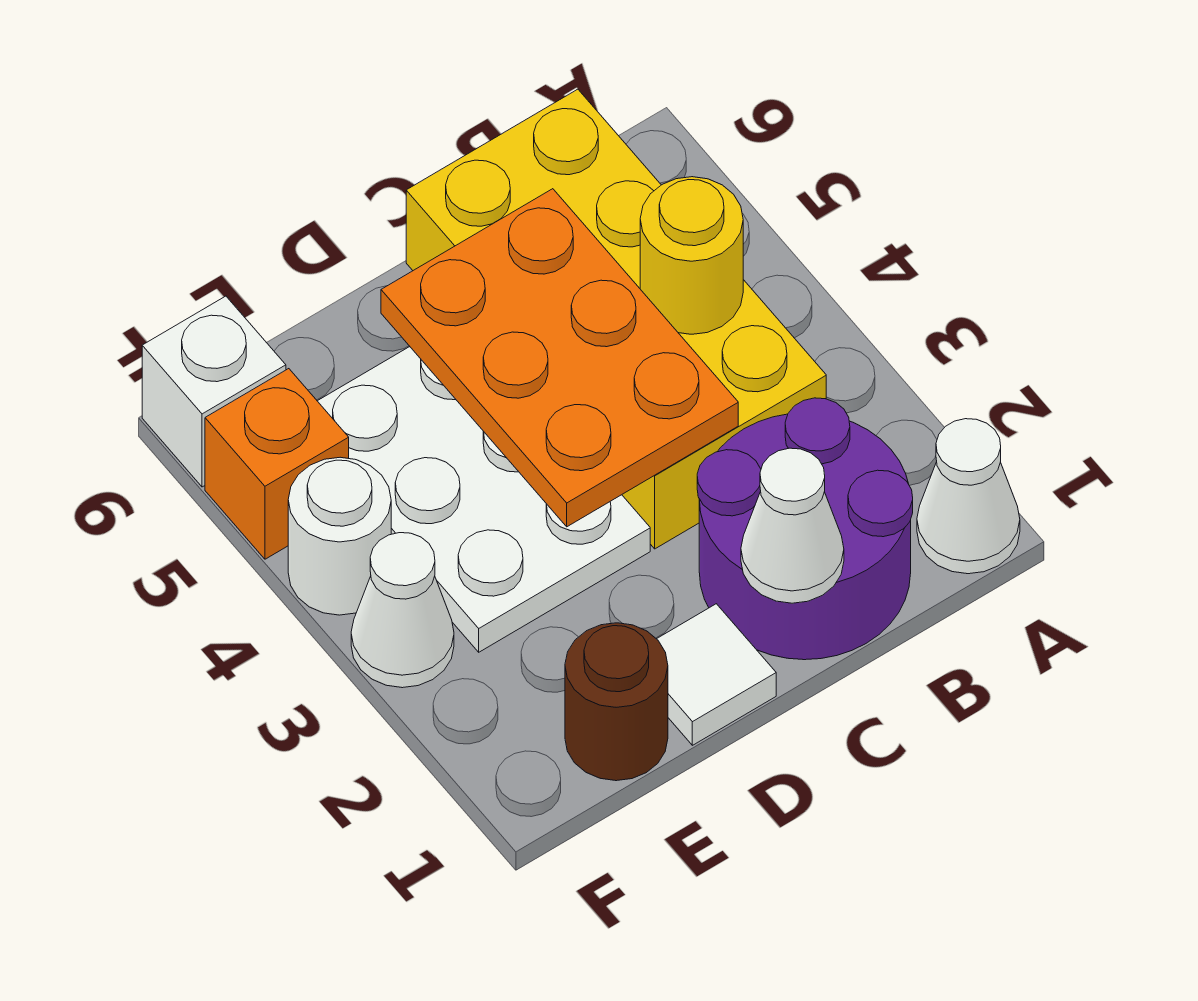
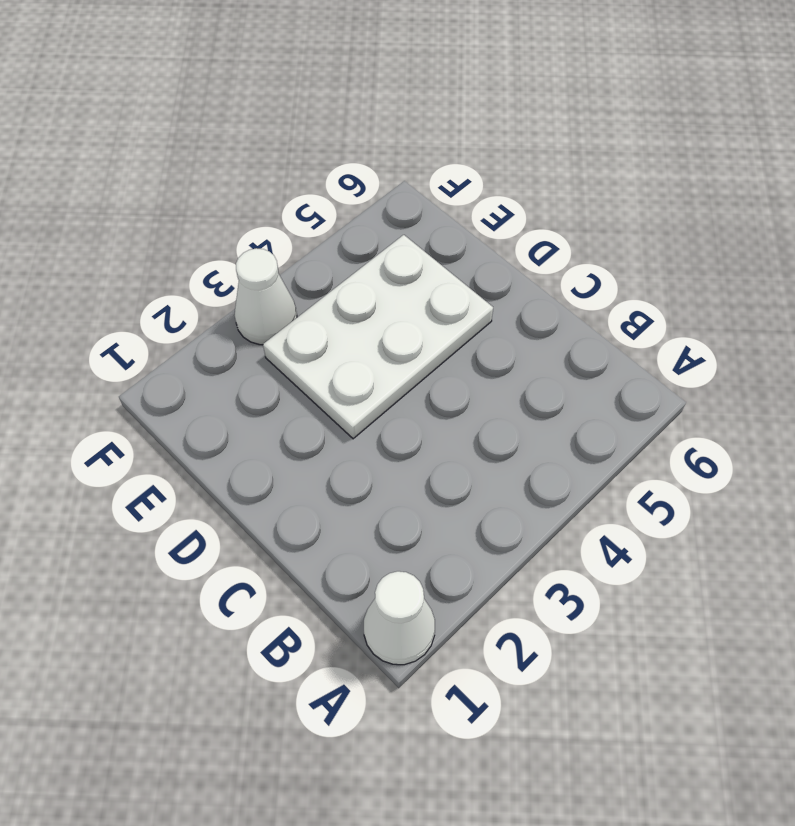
none -> purple 2x2 round brick [697,398,913,660]
none -> yellow 2x4 brick [406,89,826,549]
none -> white 1x1 tile [657,604,776,745]

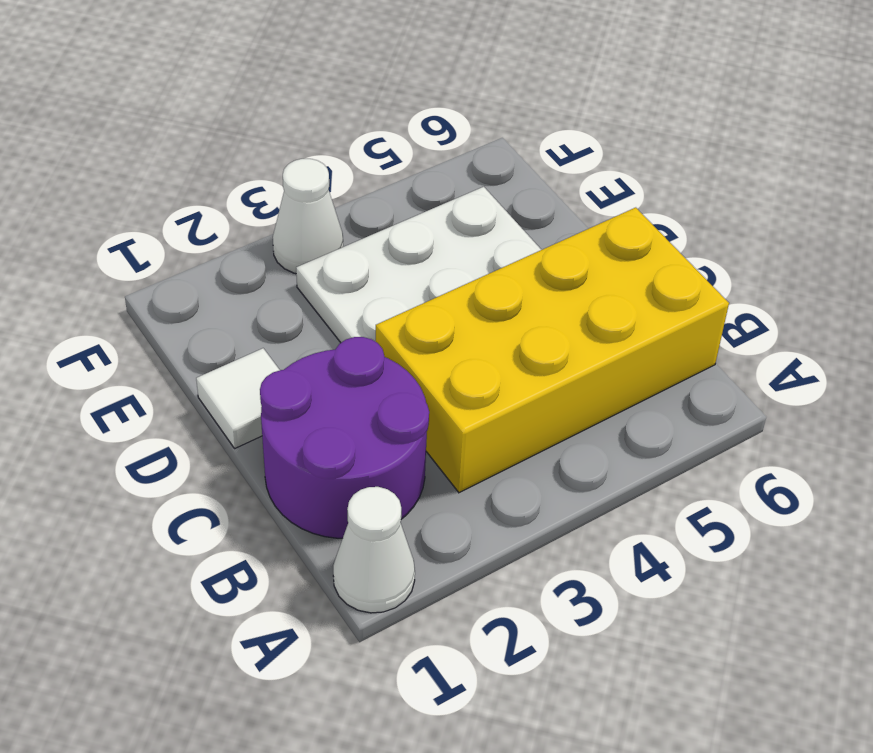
none -> brown 1x1 round brick [565,623,668,781]
none -> white 1x1 round brick [288,457,391,615]
none -> orange 1x1 brick [205,369,349,559]

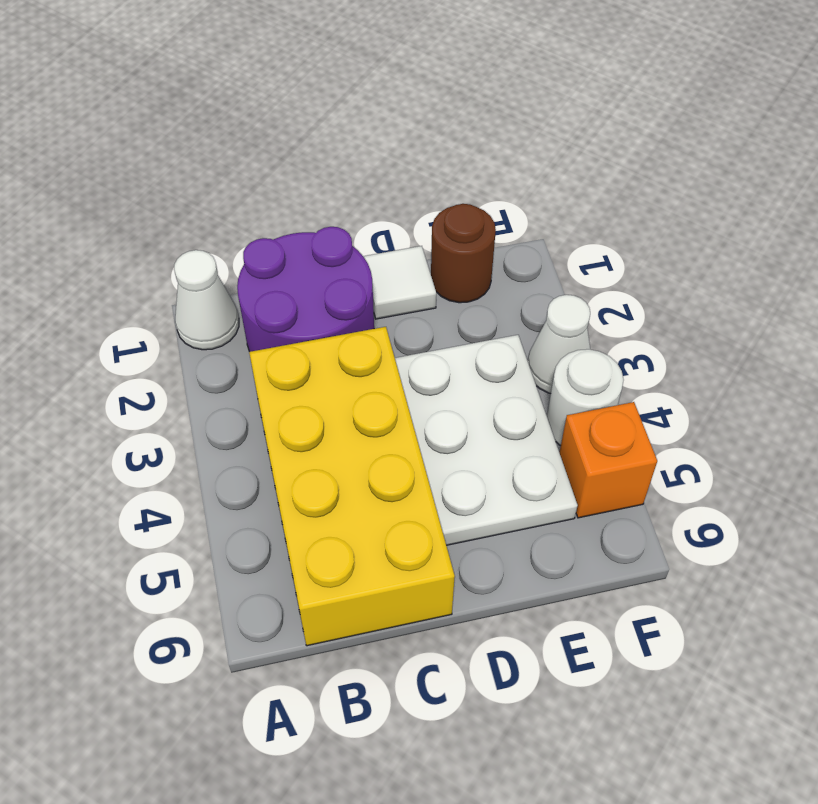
none -> white 1x1 brick [142,296,286,487]
none -> yellow 1x1 round brick [640,177,743,334]
none -> white 1x1 cone [741,448,844,603]

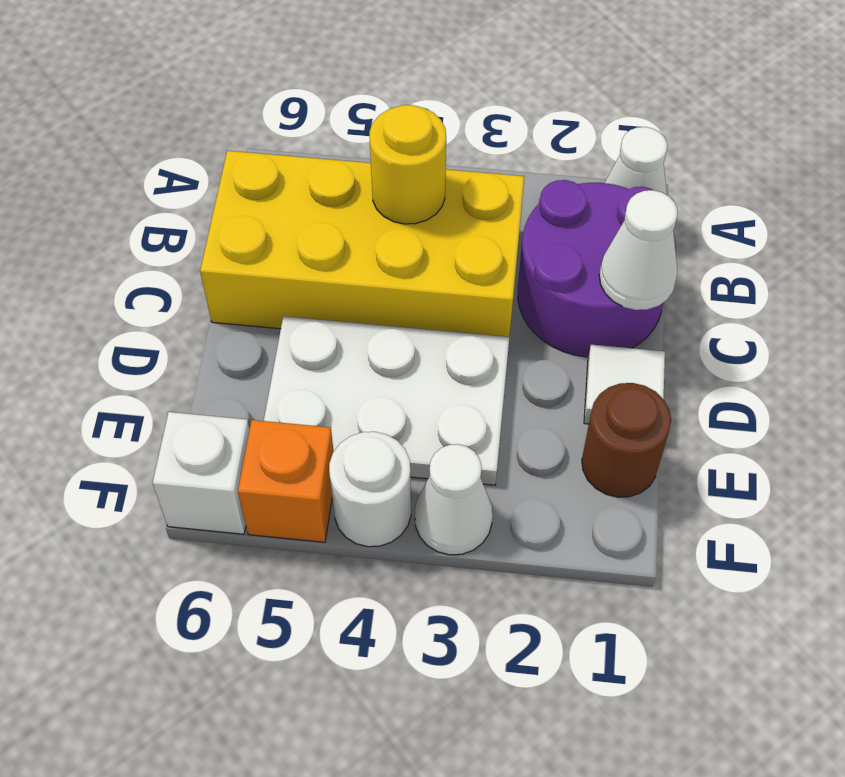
none -> orange 2x3 plate [381,189,738,527]

